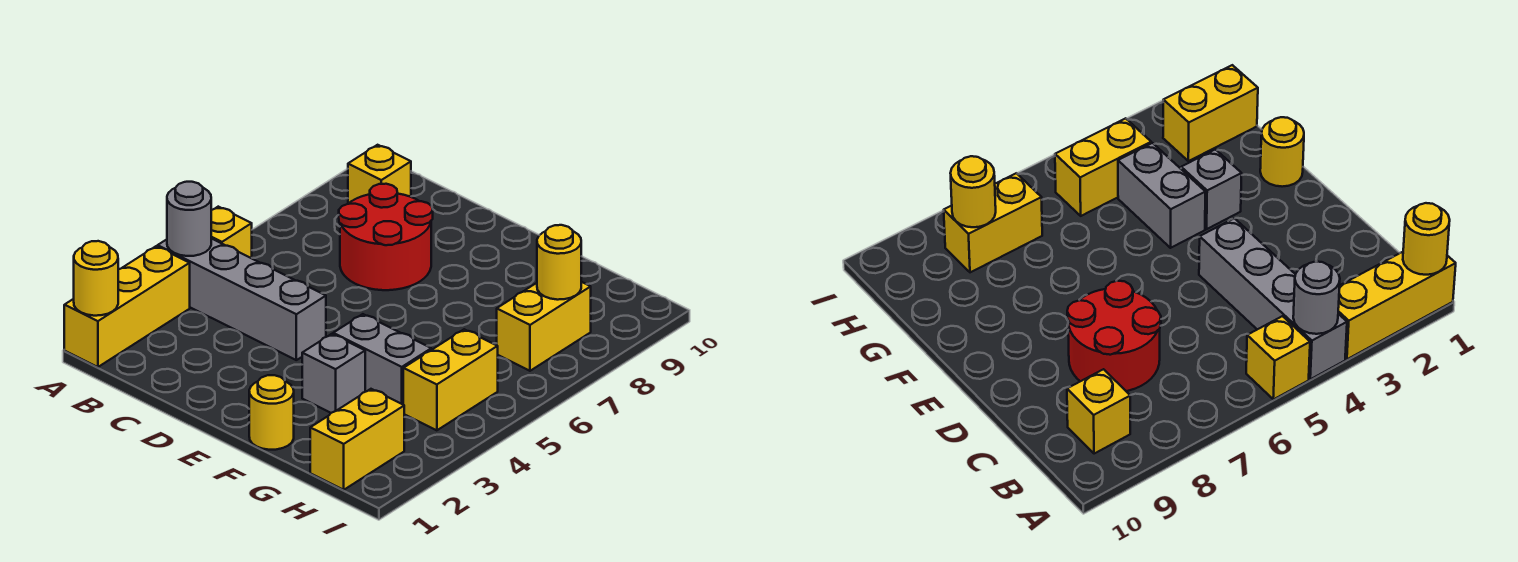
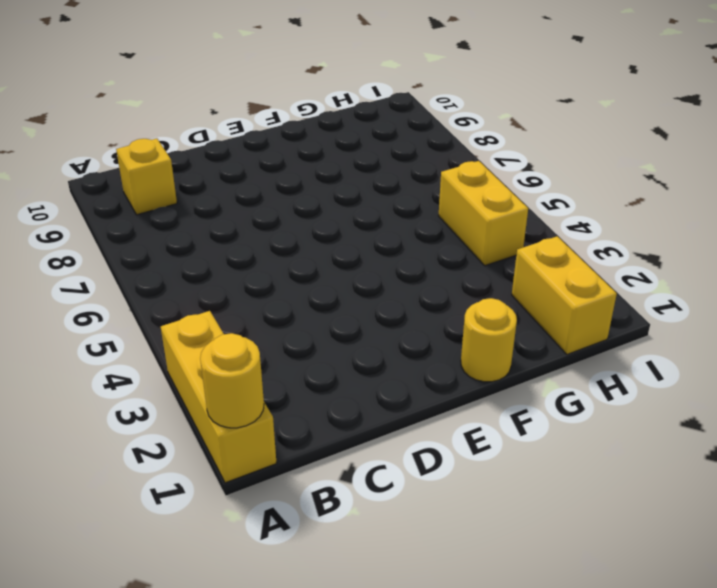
none -> grey 1x4 brick [158,238,326,360]
none -> yellow 1x1 brick [211,207,252,258]
none -> red 2x2 round brick [339,184,433,290]

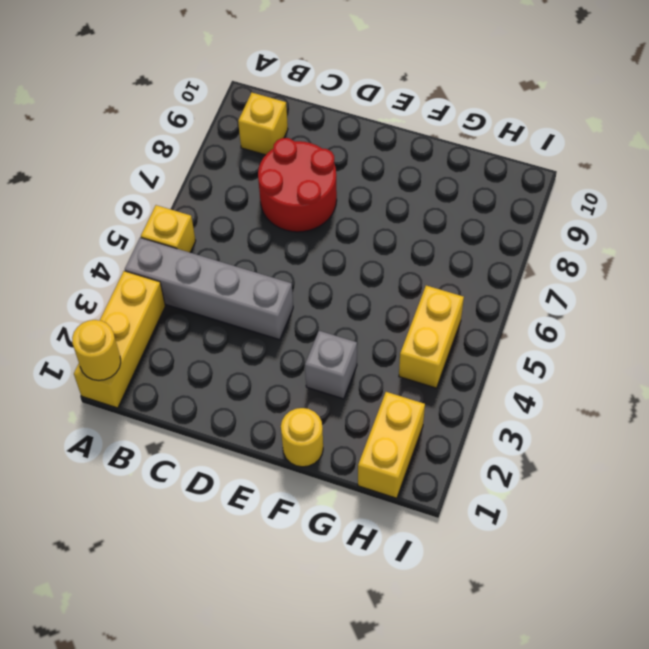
none -> grey 1x2 brick [333,314,431,404]
none -> yellow 1x2 brick [497,282,591,371]
none -> grey 1x1 round brick [167,182,211,256]

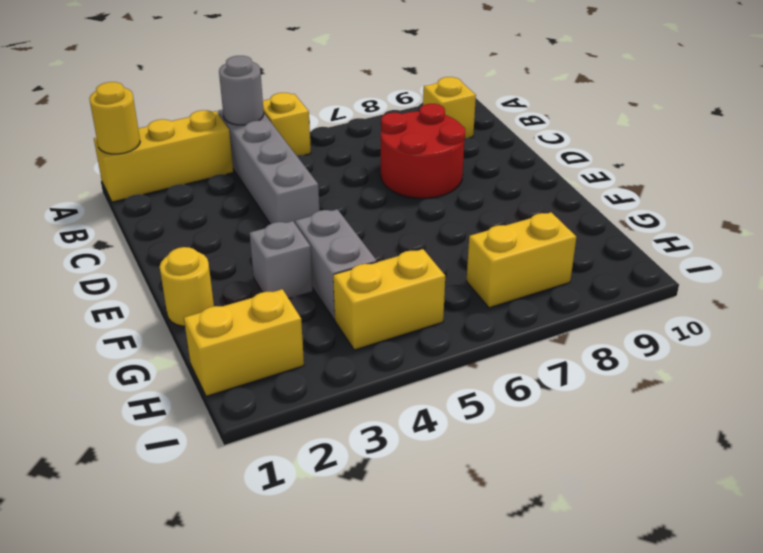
none -> yellow 1x1 round brick [537,225,581,300]

